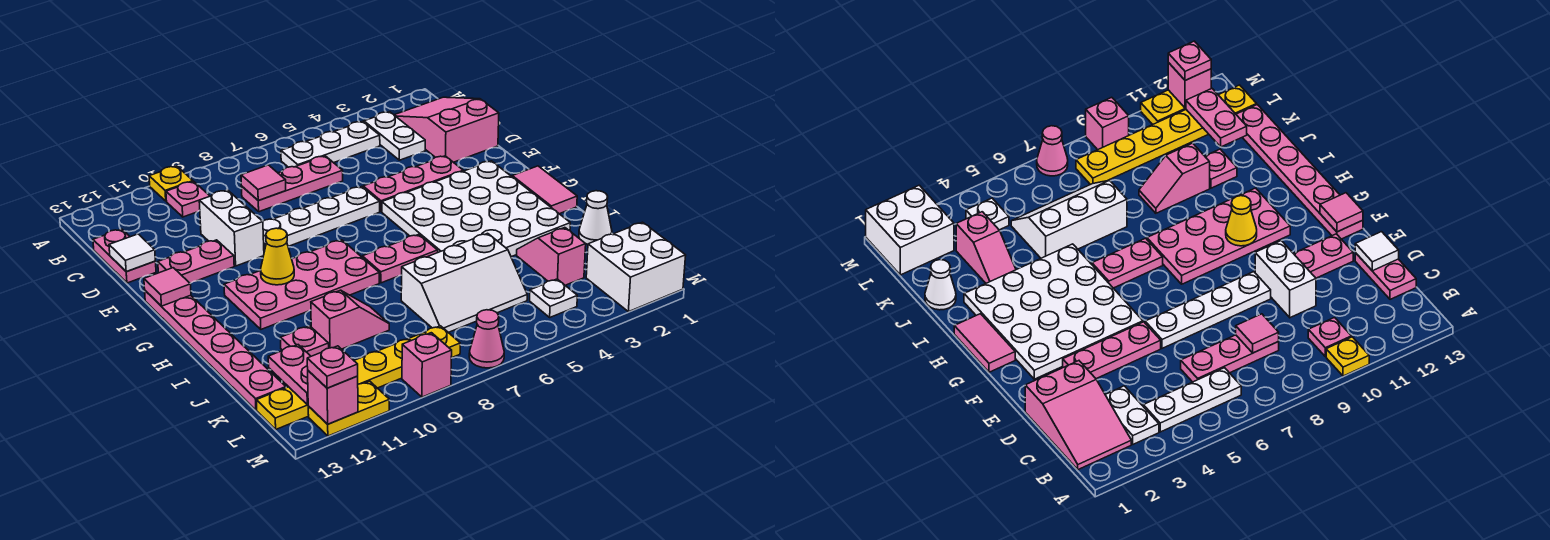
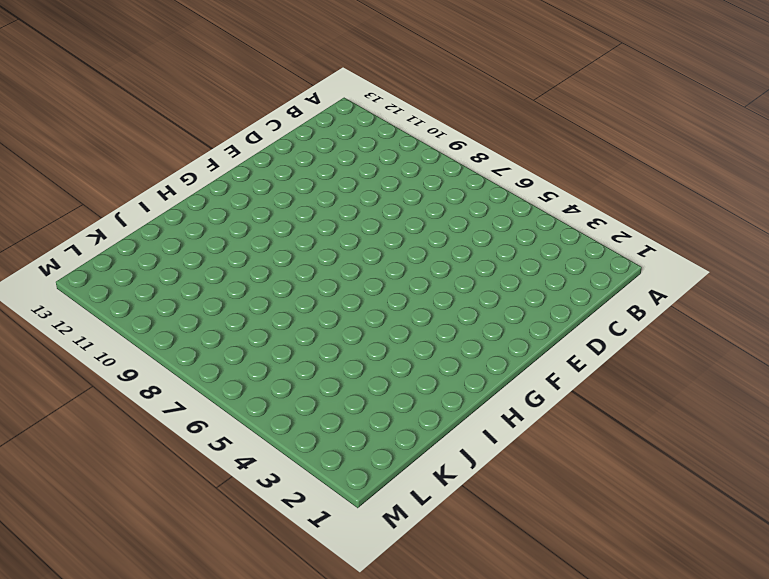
none -> yellow 1x1 plate [149,166,193,201]
none -> pink 2x3 slope [394,97,499,162]
none -> white 1x2 plate [364,112,425,160]
none -> white 1x3 plate [281,121,380,167]

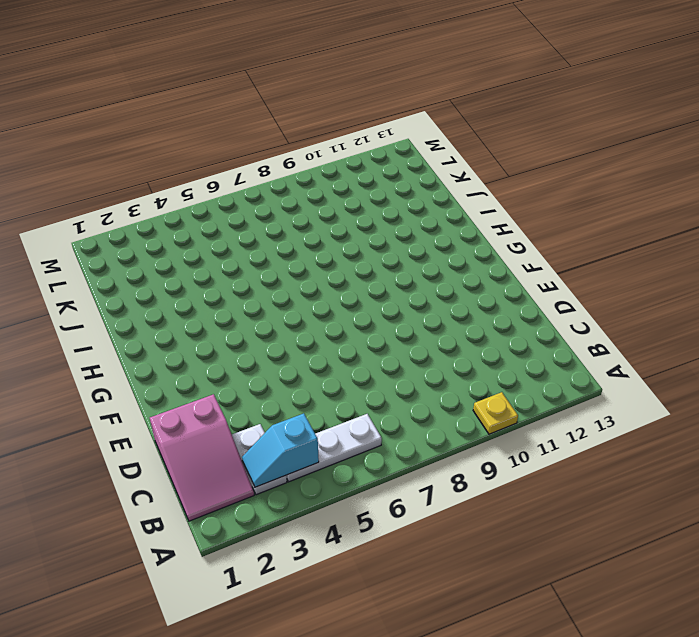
cyan 1x2 slope [242,413,319,487] -> none
none -> pink 1x1 plate [166,181,209,217]
none -> pink 1x3 plate [241,156,343,212]
none -> pink 1x2 plate [93,229,156,283]
none -> white 1x2 brick [199,190,264,266]

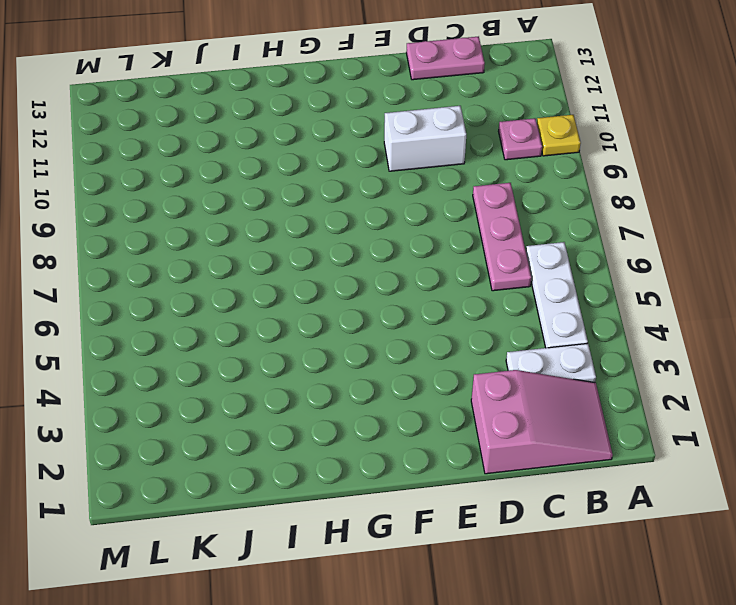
none -> pink 1x3 plate [363,156,463,212]
none -> white 1x4 plate [263,187,380,252]
none -> pink 1x2 plate [158,240,234,283]
none -> white 4x4 plate [382,161,570,257]

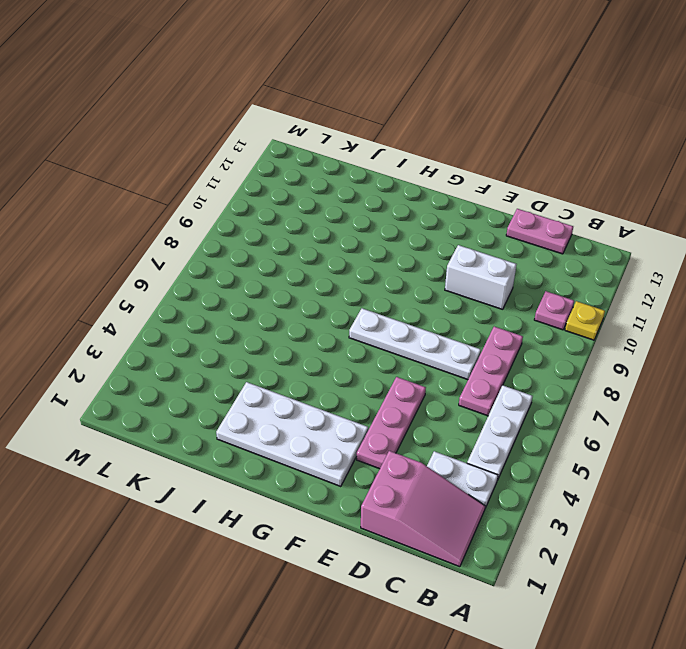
white 1x4 plate [349,308,481,380] -> white 1x4 plate turned to [263,187,380,252]
white 2x4 plate [216,382,368,487] -> white 4x4 plate [382,161,570,257]
none -> pink 1x2 plate [158,240,234,283]
none -> pink 1x6 plate [145,291,286,410]
none -> pink 1x2 tile [512,166,577,214]
none -> pink 2x4 plate [224,240,379,329]

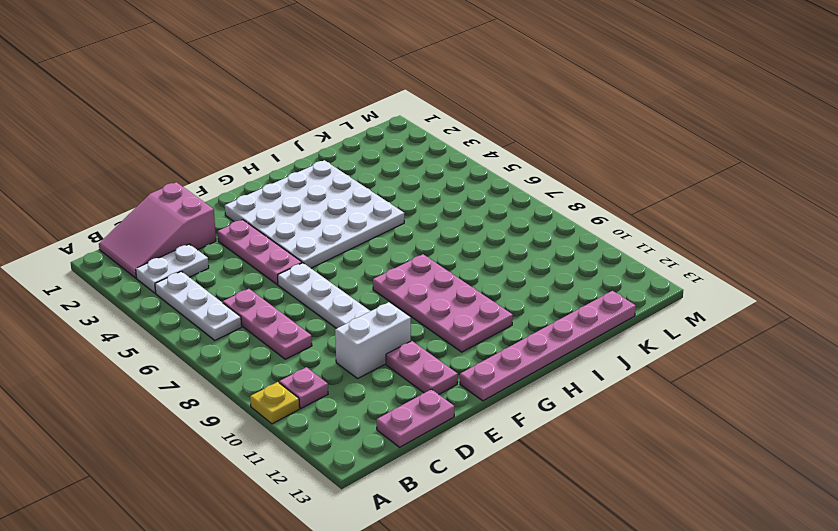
none -> pink 1x2 tile [512,166,577,214]
none -> pink 1x2 plate [362,234,438,283]
none -> white 1x1 cone [579,191,612,244]
none -> pink 1x2 slope [517,228,586,285]

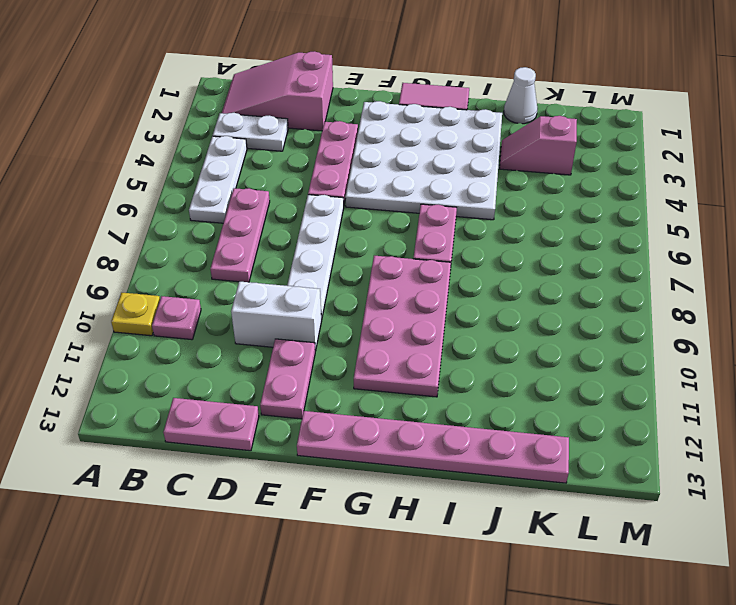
none -> white 2x3 slope [401,233,527,333]
none -> pink 1x2 slope [311,290,389,349]
none -> pink 1x1 plate [281,326,329,356]
none -> white 2x2 brick [586,222,686,312]

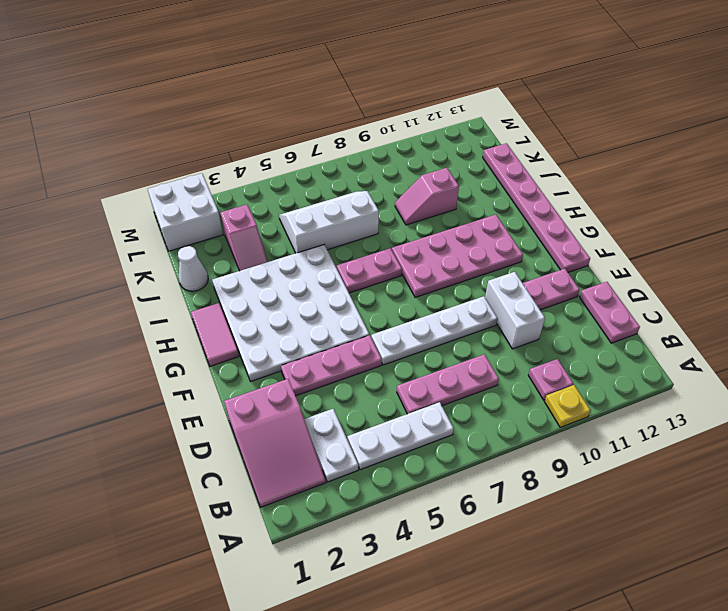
none -> pink 1x1 plate [281,326,329,356]
none -> white 1x1 plate [530,279,577,317]
none -> yellow 1x6 plate [256,326,460,429]
none -> pink 1x1 cone [469,310,504,368]

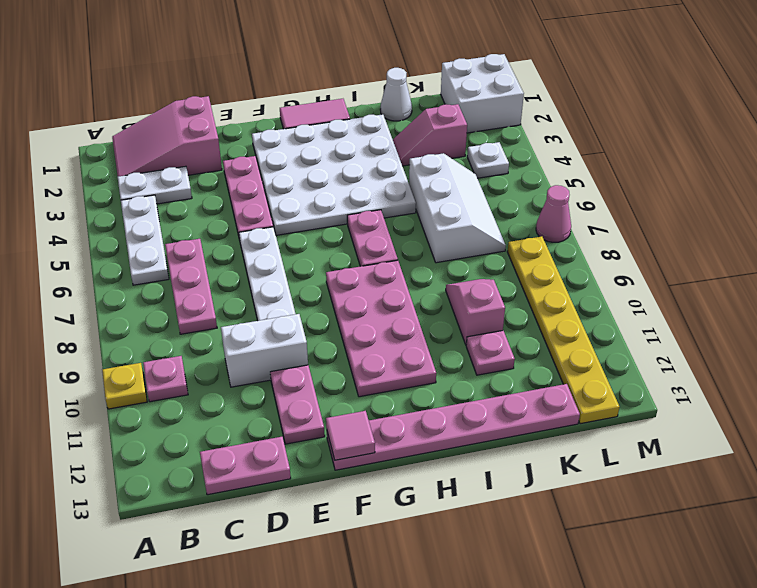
none -> pink 1x1 brick [402,333,452,397]
none -> yellow 1x2 plate [308,381,389,436]
none -> pink 1x1 tile [241,165,286,201]
none -> white 1x1 tile [109,234,155,272]

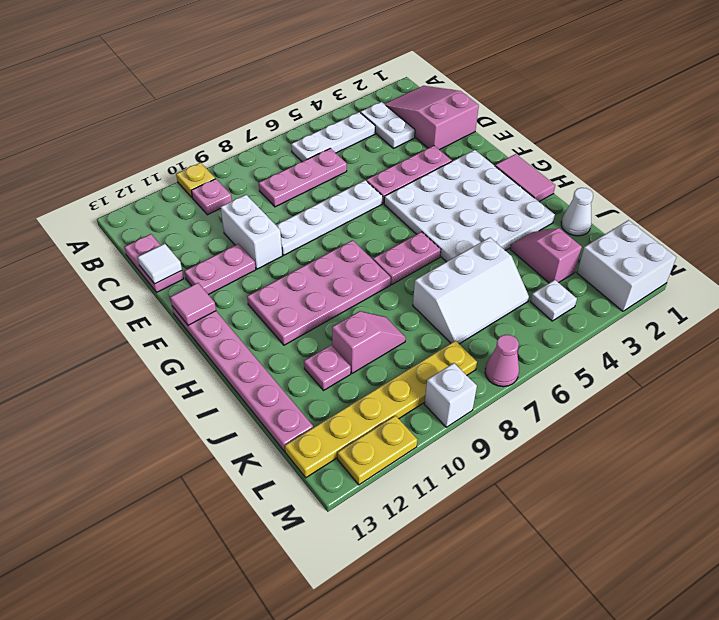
white 1x1 brick [424,363,477,427] -> pink 1x1 brick [402,333,452,397]
none -> pink 1x1 tile [241,165,286,201]
none -> yellow 1x1 cone [261,228,294,285]
none -> pink 1x2 plate [268,345,311,405]
none -> pink 1x1 brick [308,371,358,424]

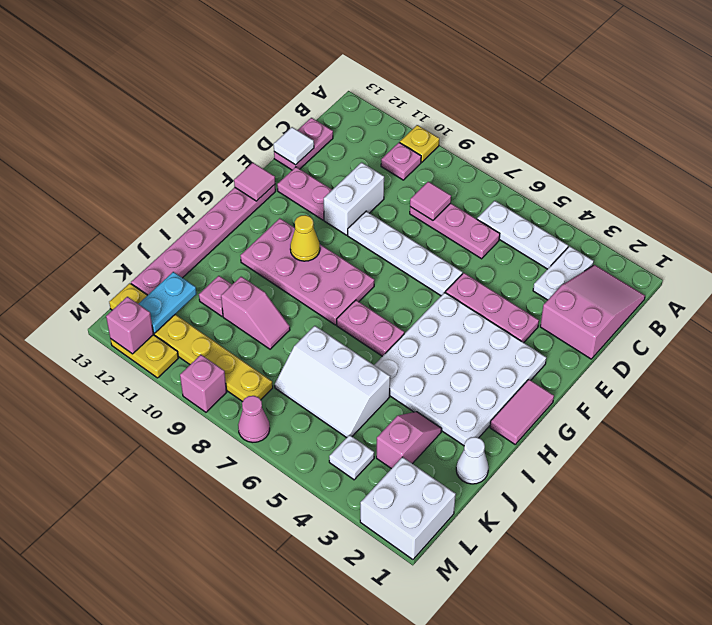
cyan 1x2 plate [139,272,197,333] -> pink 1x2 plate [268,345,311,405]
none -> pink 1x1 plate [307,346,358,388]

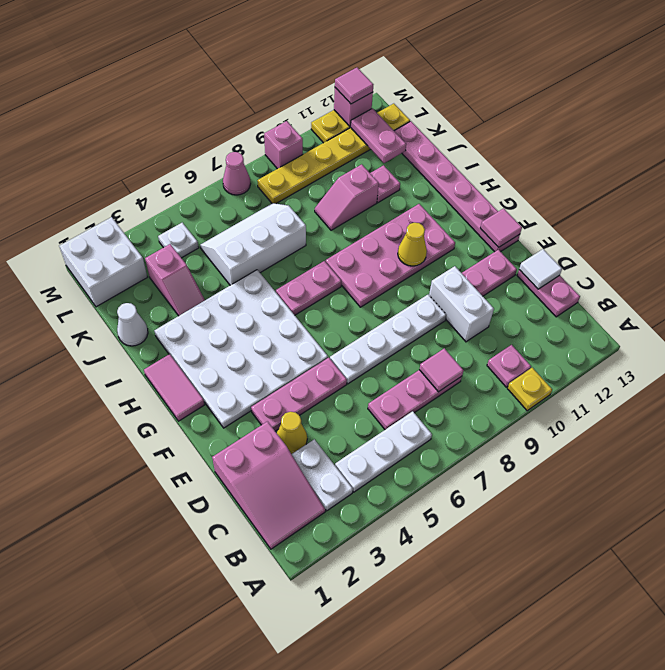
yellow 1x1 cone [277,412,307,454] -> none
pink 1x1 tile [335,68,373,104] -> pink 1x1 plate [307,346,358,388]

